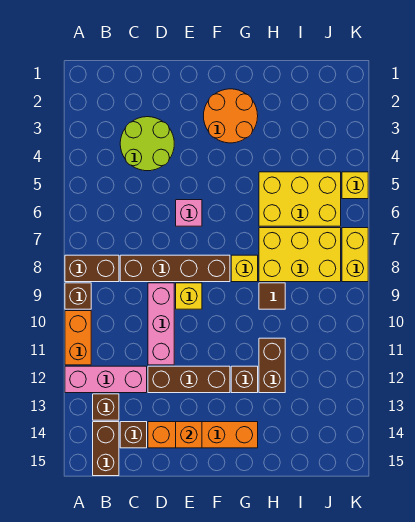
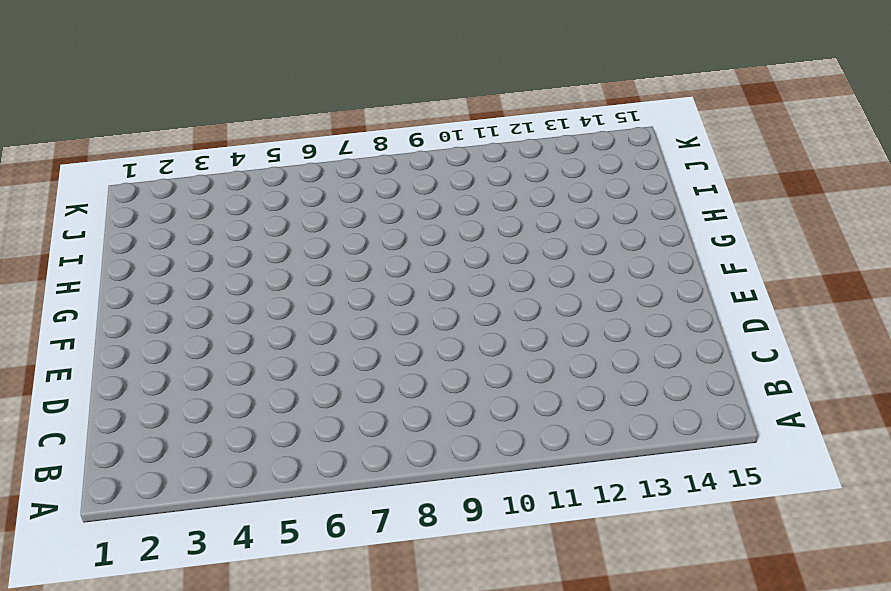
none -> brown 1x2 brick [65,255,119,282]
none -> brown 1x1 brick [65,283,91,309]
none -> orange 1x2 brick [65,311,91,365]

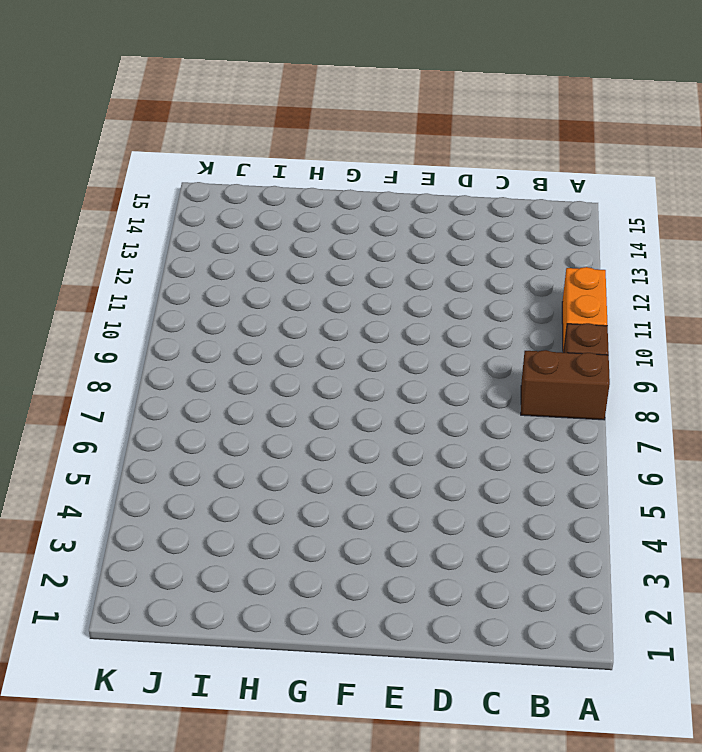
none -> pink 1x3 brick [65,366,147,393]
none -> brown 1x1 brick [93,394,119,420]
none -> brown 1x2 brick [93,422,119,476]

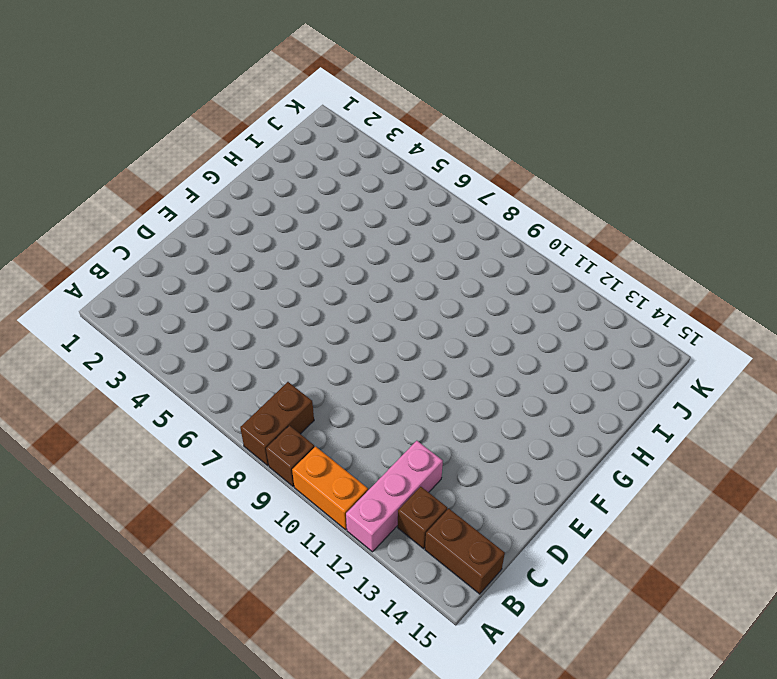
none -> lime 2x2 round brick [120,117,174,171]
none -> brown 1x4 brick [120,255,230,282]
none -> brown 1x1 brick [120,422,147,448]

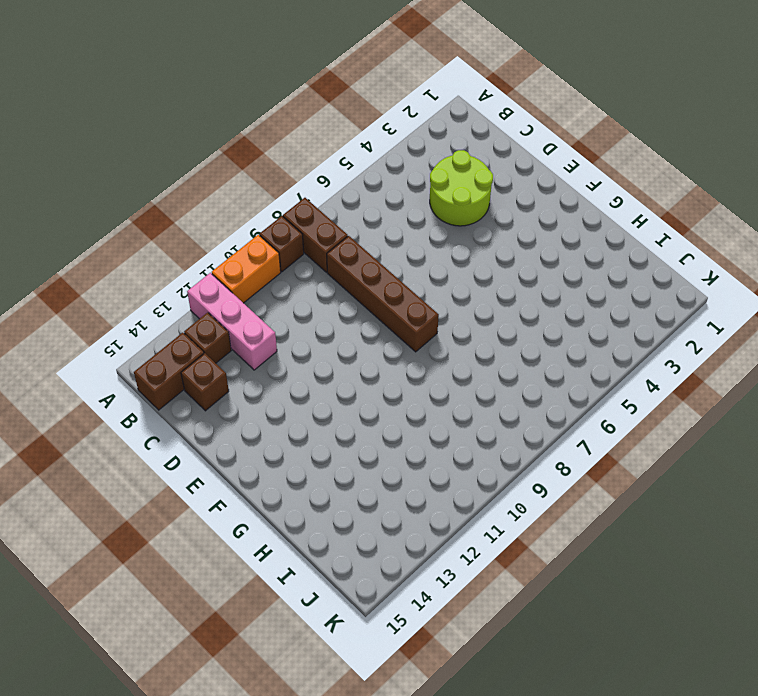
none -> pink 1x3 brick [148,283,174,365]
none -> brown 1x3 brick [148,366,230,393]
none -> orange 1x4 brick [148,422,258,448]

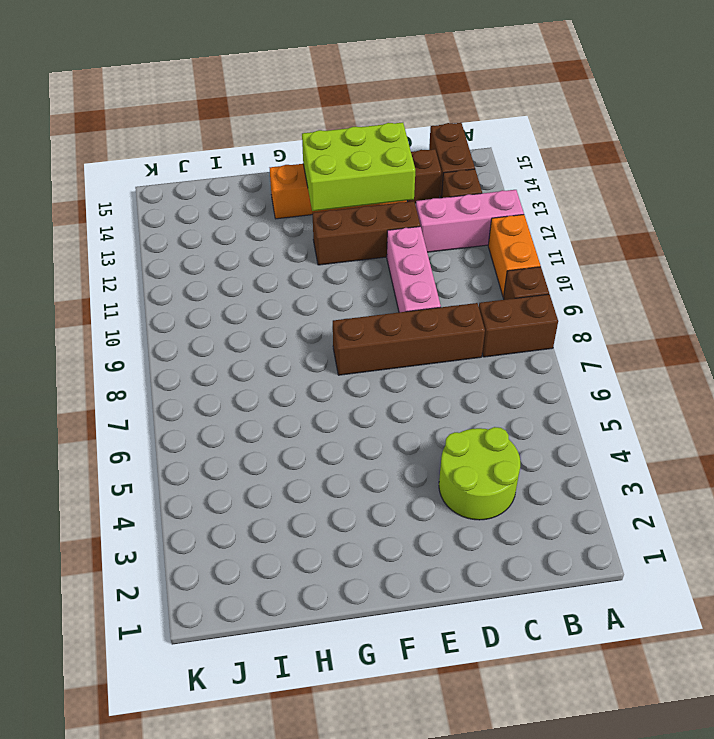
lime 2x3 brick [302,123,415,211] -> orange 1x1 brick [176,422,202,448]
none -> pink 1x1 brick [176,200,202,226]
none -> yellow 1x1 brick [176,283,202,309]
none -> orange 2x2 round brick [204,89,258,143]

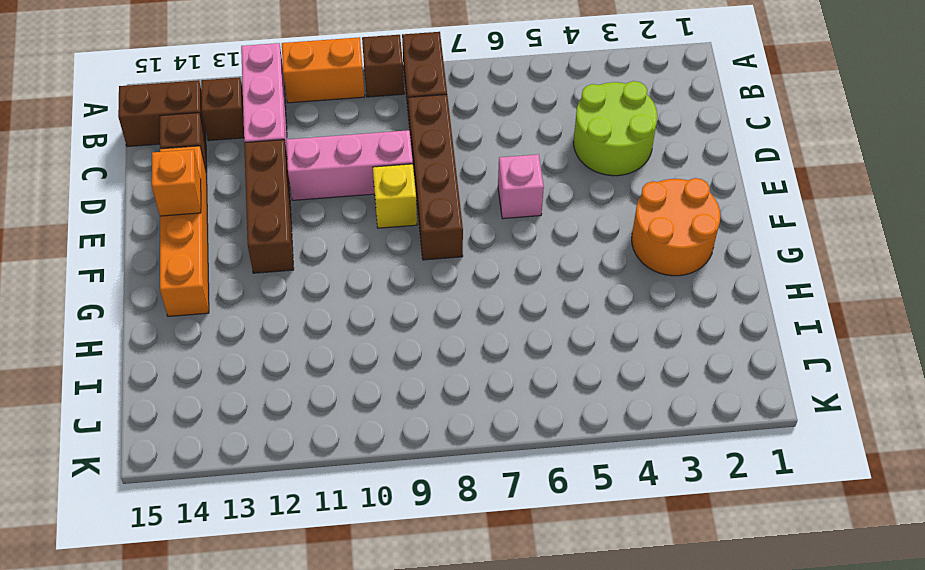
none -> yellow 1x1 brick [231,255,258,282]
none -> brown 1x1 brick [231,366,258,393]
none -> yellow 2x3 brick [259,172,341,226]

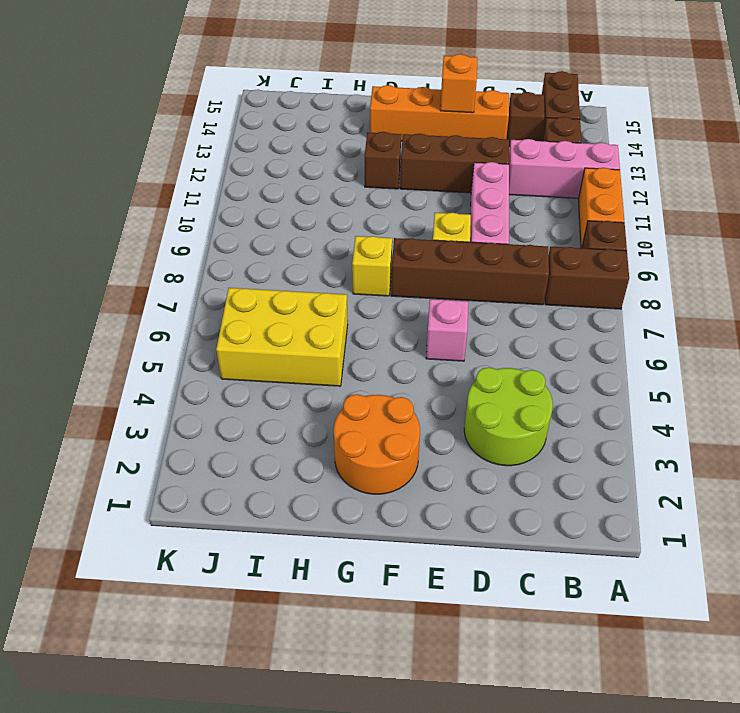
none -> yellow 2x3 brick [259,228,341,282]
none -> brown 1x1 tile [259,283,285,309]
none -> brown 1x2 brick [259,338,285,393]

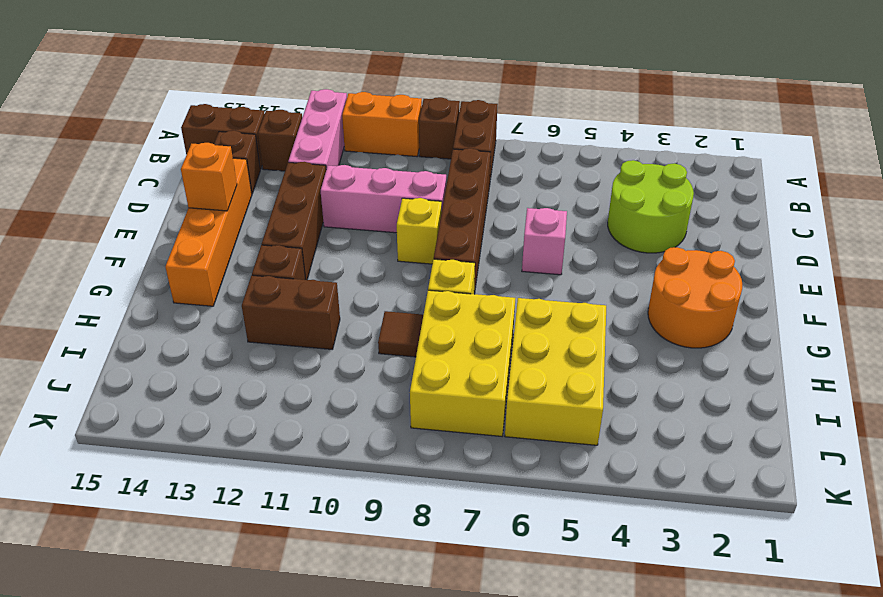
none -> yellow 1x1 brick [342,172,368,199]
none -> yellow 1x2 brick [342,228,368,282]

